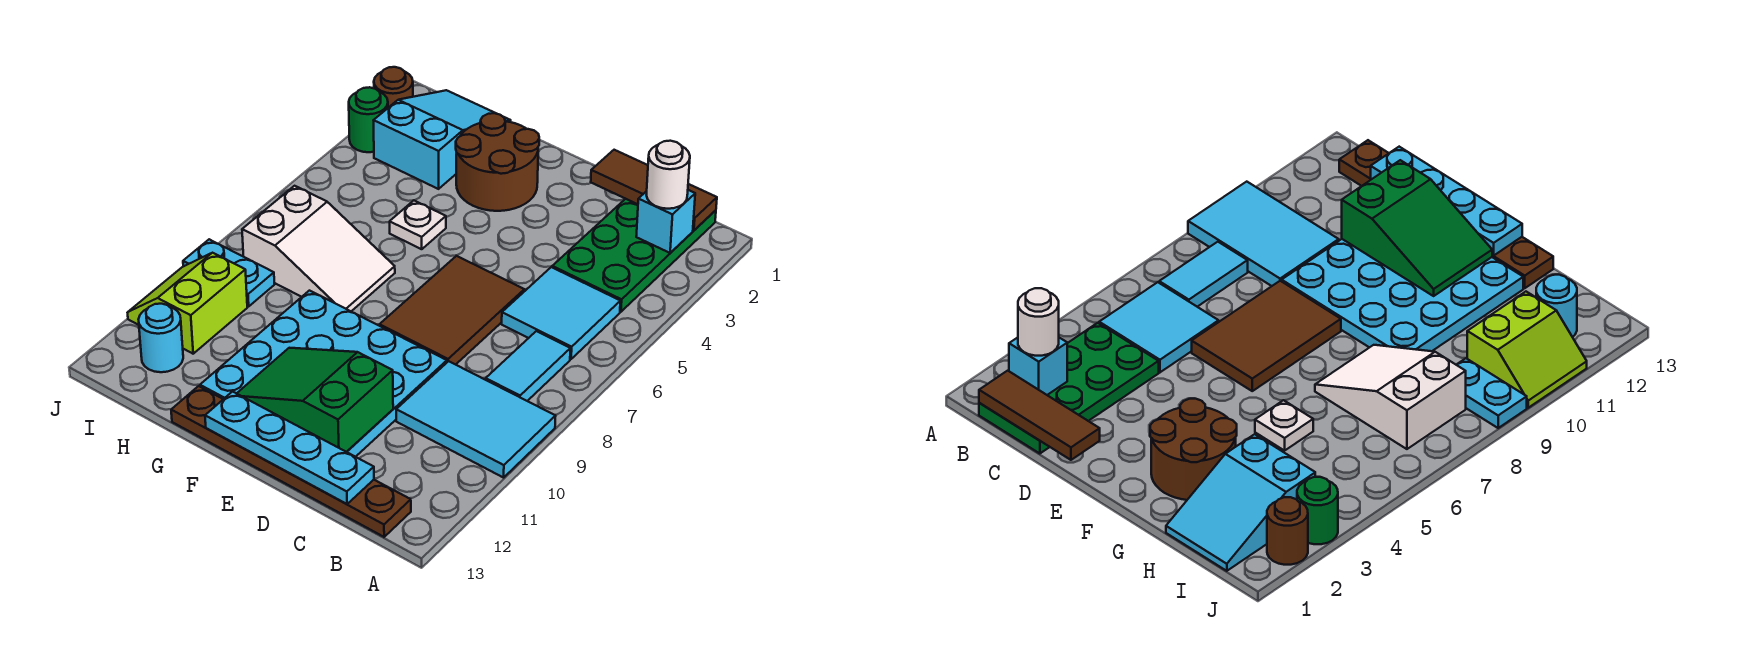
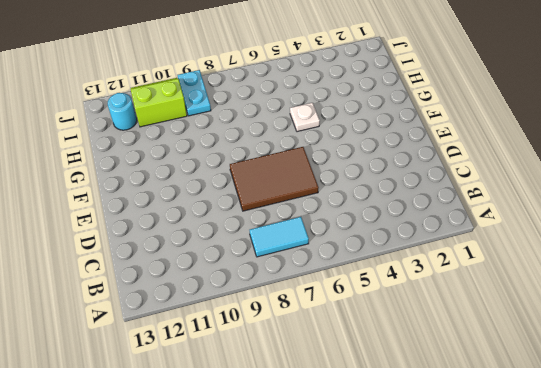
none -> cyan 2x3 tile [396,361,556,478]
none -> green 2x4 plate [552,199,716,312]
none -> cyan 2x2 tile [502,267,620,359]

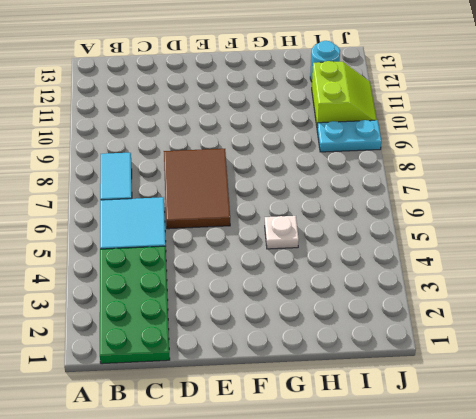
none -> cyan 2x3 tile [396,361,556,478]
none -> brown 1x6 plate [171,386,411,537]
none -> cyan 4x4 plate [200,291,447,457]

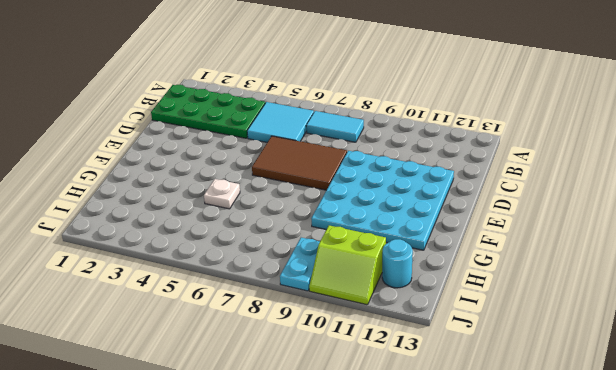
none -> cyan 2x3 tile [396,361,556,478]
none -> brown 1x6 plate [171,386,411,537]
none -> brown 2x2 round brick [456,113,539,211]

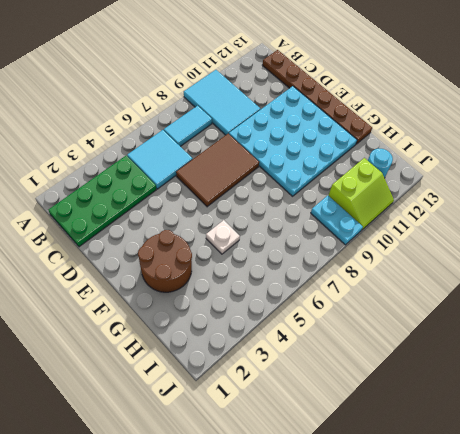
none -> white 2x3 slope [242,186,395,311]
none -> cyan 2x3 slope [374,90,511,189]
none -> brown 1x1 round brick [374,67,413,108]

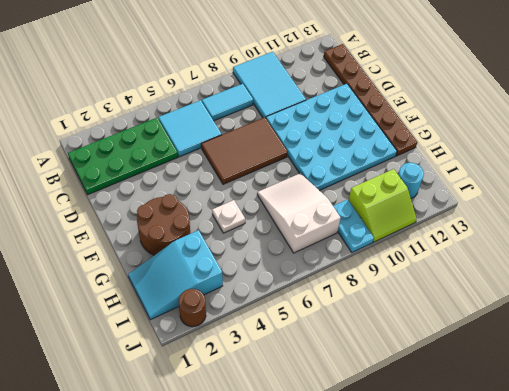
none -> green 1x1 round brick [349,87,388,152]
none -> brown 1x3 tile [591,150,717,231]
none -> cyan 1x1 brick [636,190,695,253]

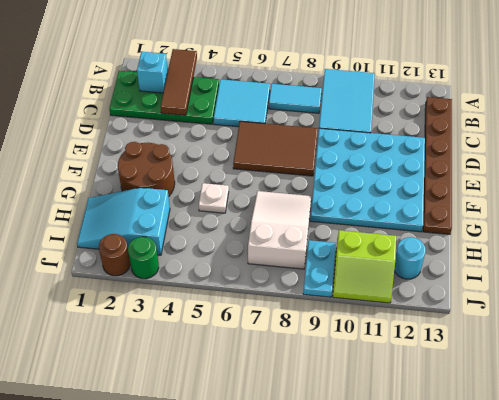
brown 1x3 tile [161,49,197,115] -> brown 1x3 tile moved to [591,150,717,231]
none -> cyan 1x4 plate [205,392,374,504]
none -> green 2x3 slope [237,348,393,452]
none -> white 1x1 round brick [647,141,690,209]

